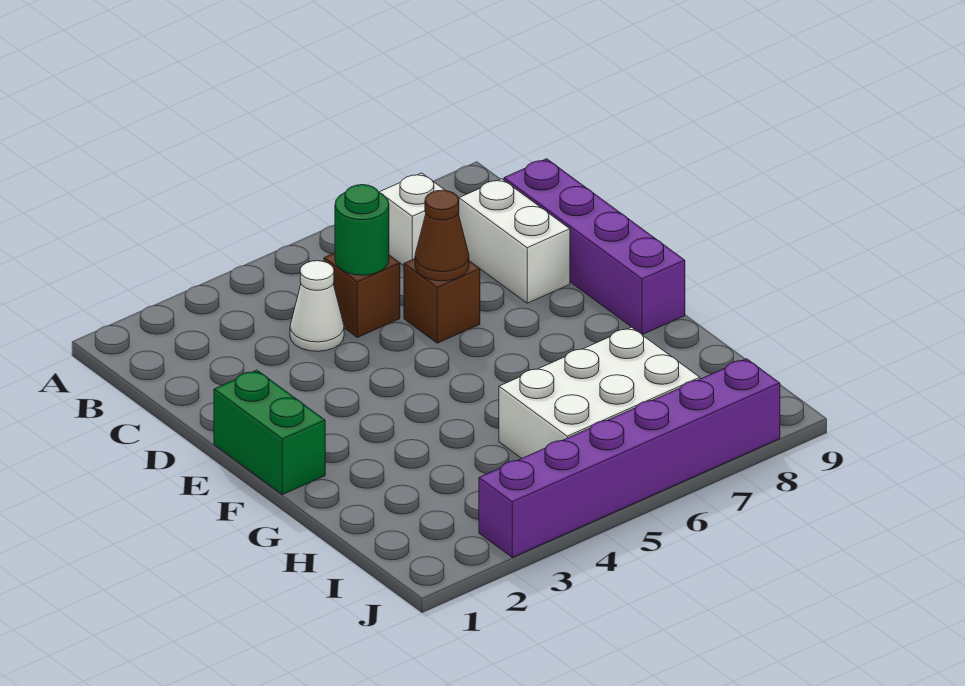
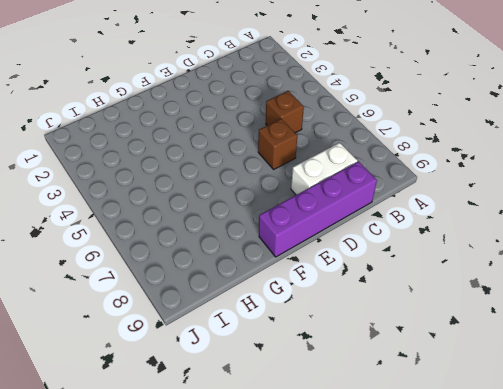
none -> white 1x1 brick [379,173,446,266]
none -> white 1x1 cone [290,261,344,351]

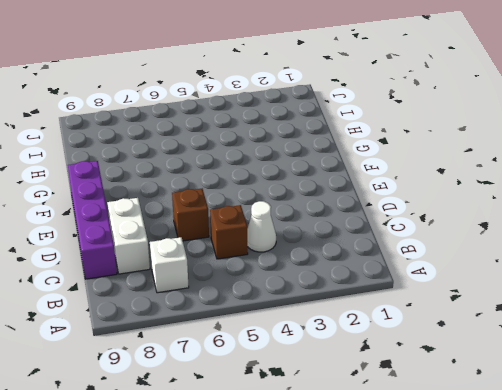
none -> green 1x2 brick [214,370,325,495]
none -> white 2x3 brick [499,327,700,458]

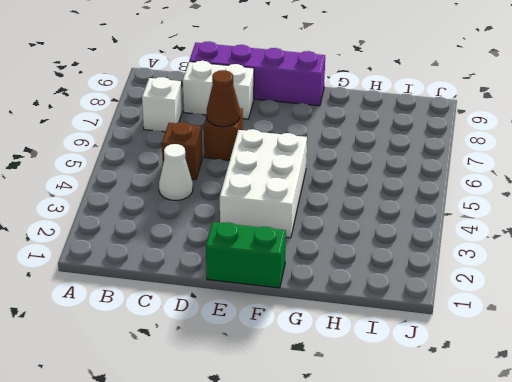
white 2x3 brick [220,129,307,238] -> white 2x3 brick moved to [499,327,700,458]
none -> purple 1x6 brick [479,359,780,557]
none -> green 1x1 round brick [335,185,389,275]

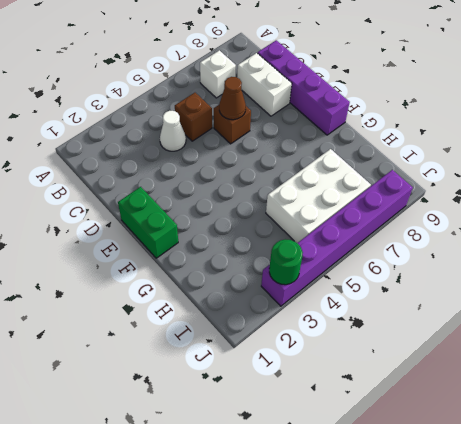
green 1x1 round brick [269,239,303,285] -> green 1x1 round brick moved to [335,185,389,275]

